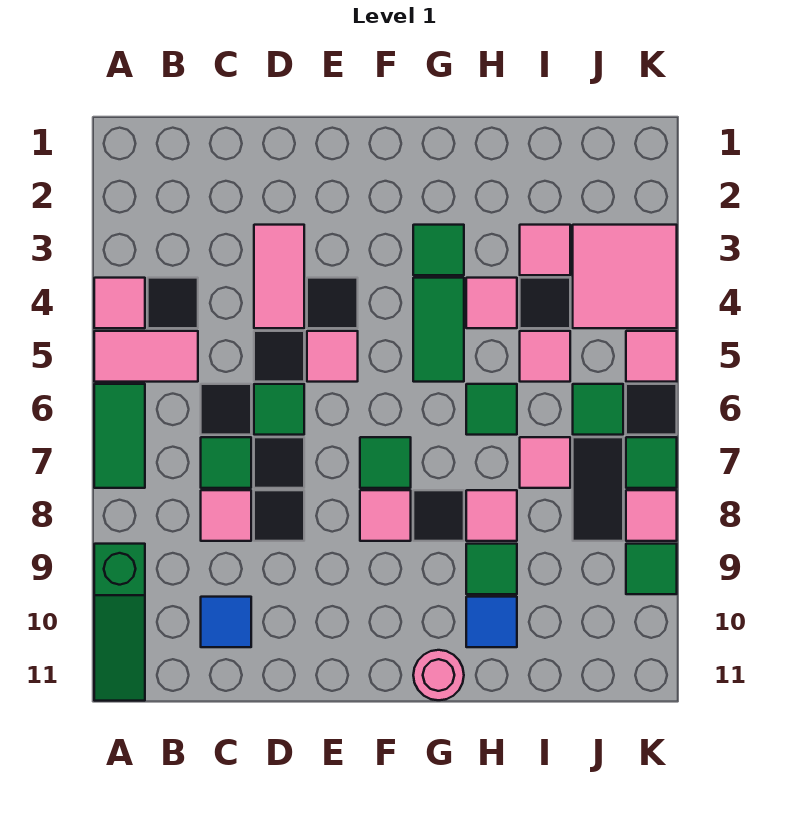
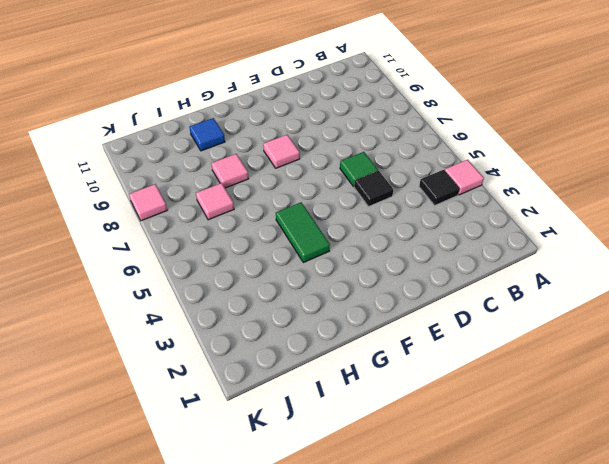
none -> pink 1x2 tile [94,331,198,382]
none -> green 1x2 tile [94,384,145,488]
none -> green 1x3 slope [94,544,145,701]
none -> black 1x1 tile [201,384,251,435]

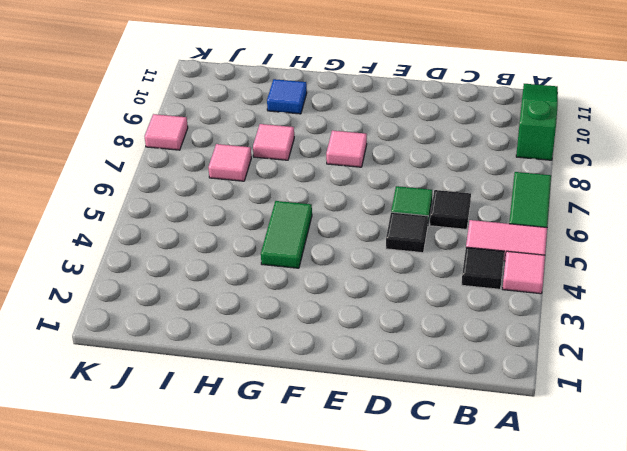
none -> green 1x1 tile [201,437,251,488]
none -> pink 1x1 tile [201,490,251,541]
none -> blue 1x1 tile [201,597,251,647]
none -> pink 1x2 tile [254,225,304,328]

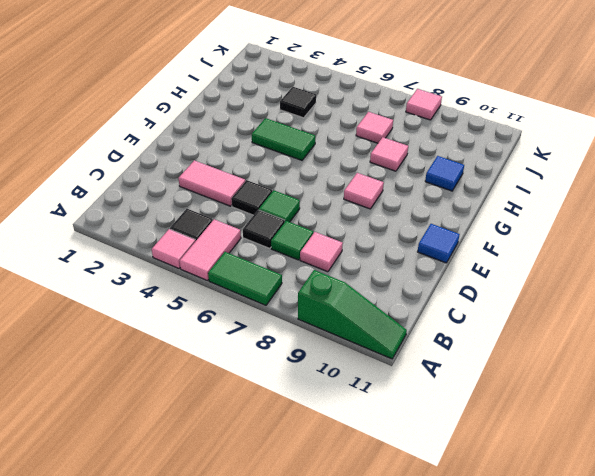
blue 1x1 tile [418,224,460,263] -> blue 1x1 tile moved to [201,597,251,647]
none -> black 1x1 tile [254,437,304,488]
none -> black 1x1 tile [254,490,304,541]
none -> black 1x1 tile [307,278,358,328]
none -> pink 1x1 tile [307,331,358,382]

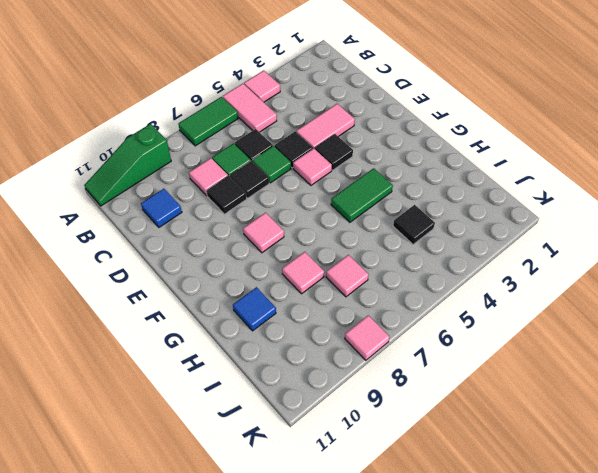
none -> black 1x1 tile [148,278,198,328]
none -> green 1x1 tile [360,437,411,488]
none -> green 1x1 tile [413,225,464,275]
none -> black 1x1 tile [413,490,464,541]

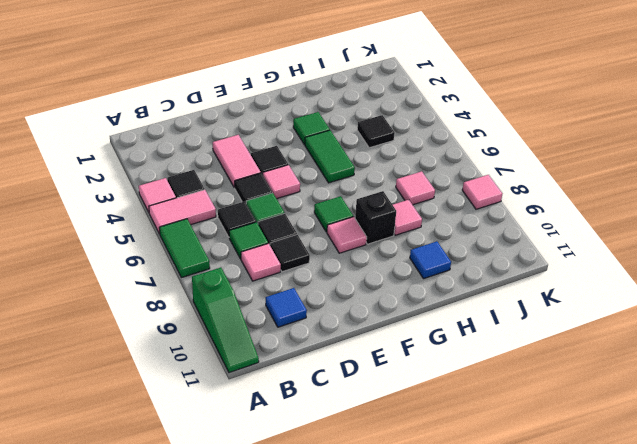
black 1x1 brick [355,191,396,244] -> black 1x1 tile [413,490,464,541]
none -> pink 1x1 round brick [413,650,464,700]
none -> pink 1x1 tile [466,278,517,328]
none -> green 1x1 tile [466,384,517,435]
none -> green 1x1 tile [466,544,517,594]

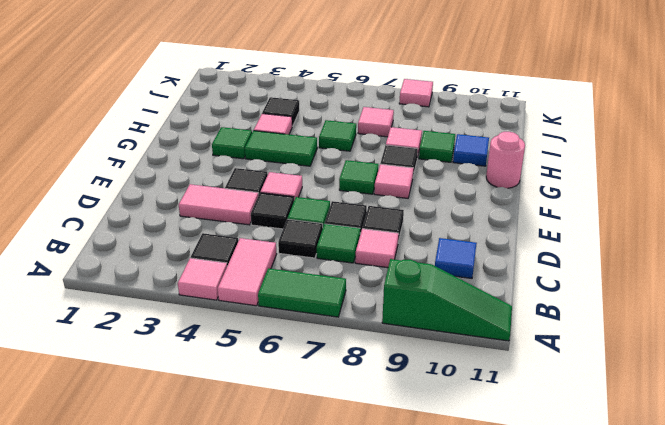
none -> pink 1x1 tile [520,225,570,275]
none -> pink 1x1 tile [520,331,570,382]
none -> pink 2x2 tile [573,225,677,328]
none -> green 1x1 tile [573,384,623,435]

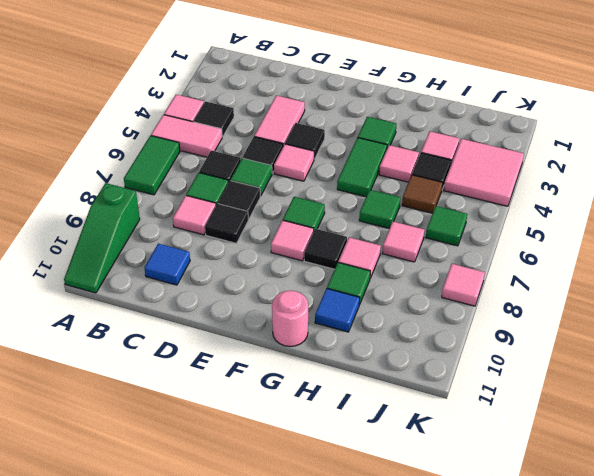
brown 1x1 tile [402,175,443,213] -> pink 1x1 tile [520,331,570,382]
none -> black 1x2 tile [573,437,623,541]
none -> pink 1x1 tile [626,331,677,382]
none -> black 1x1 tile [626,384,677,435]
none -> green 1x1 tile [626,437,677,488]

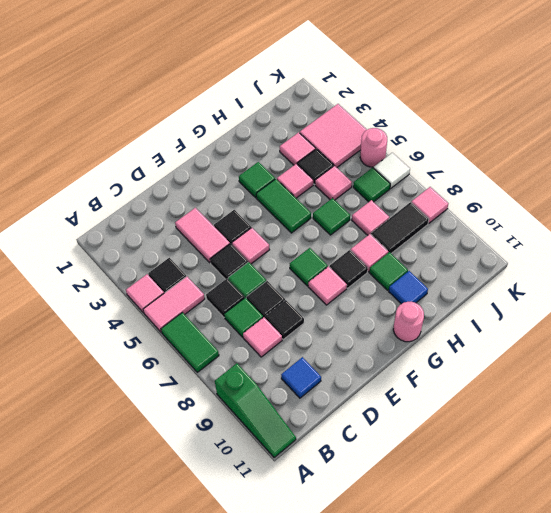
black 1x2 tile [371,202,429,253] -> black 1x2 tile turned to [573,437,623,541]
pink 1x1 round brick [360,128,387,167] -> pink 1x1 tile [626,331,677,382]
white 1x1 tile [374,153,410,188] -> black 1x1 tile [626,384,677,435]
none -> green 1x1 tile [626,437,677,488]
none -> green 1x1 tile [626,544,677,594]

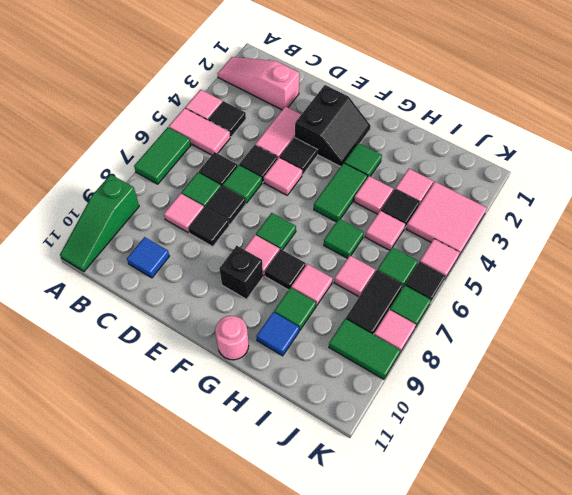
pink 1x3 slope [218,57,299,110] -> none
black 2x2 slope [295,85,371,167] -> none
black 1x1 brick [220,246,263,299] -> none
green 1x2 tile [329,319,400,379] -> green 1x1 tile [626,544,677,594]

